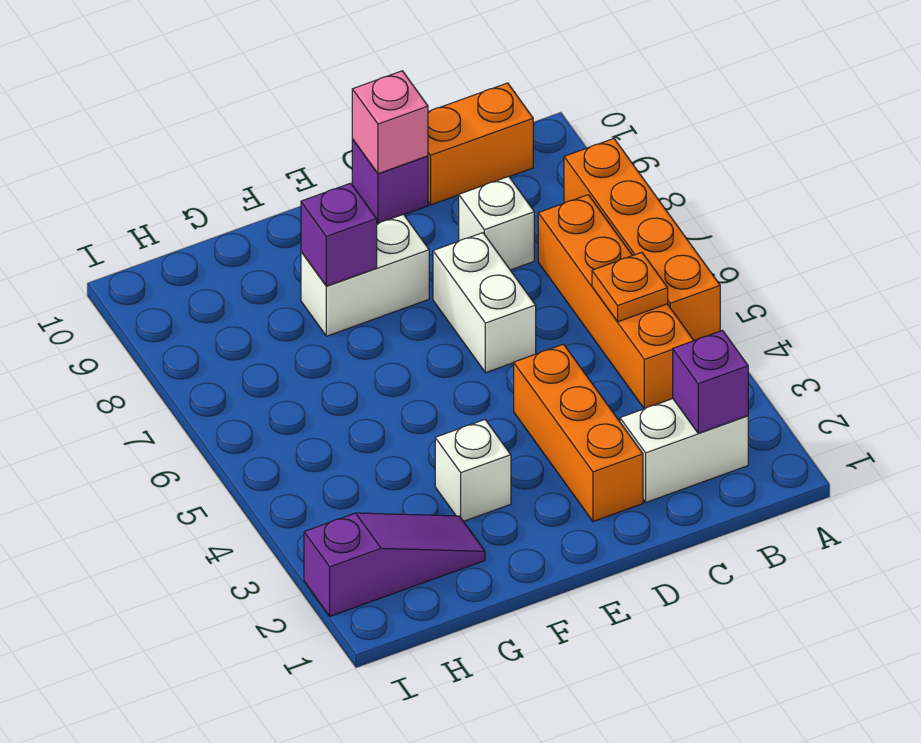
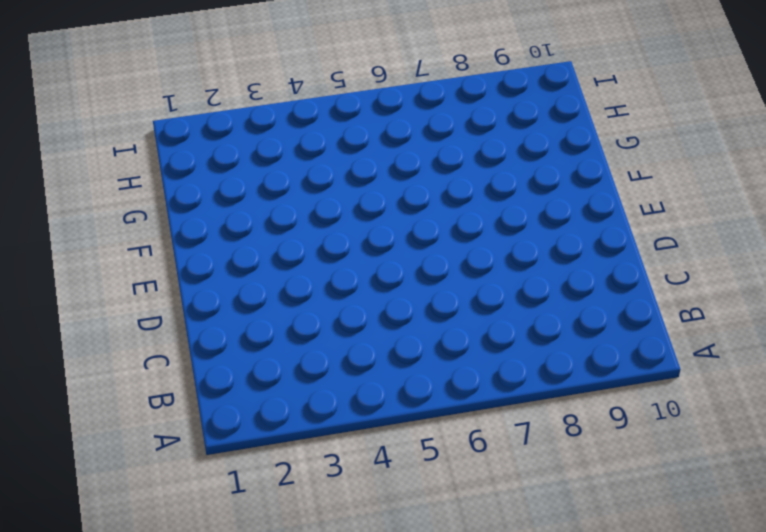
none -> orange 1x4 brick [564,139,720,341]
none -> white 1x2 brick [620,399,748,502]
none -> orange 1x4 brick [538,195,694,409]

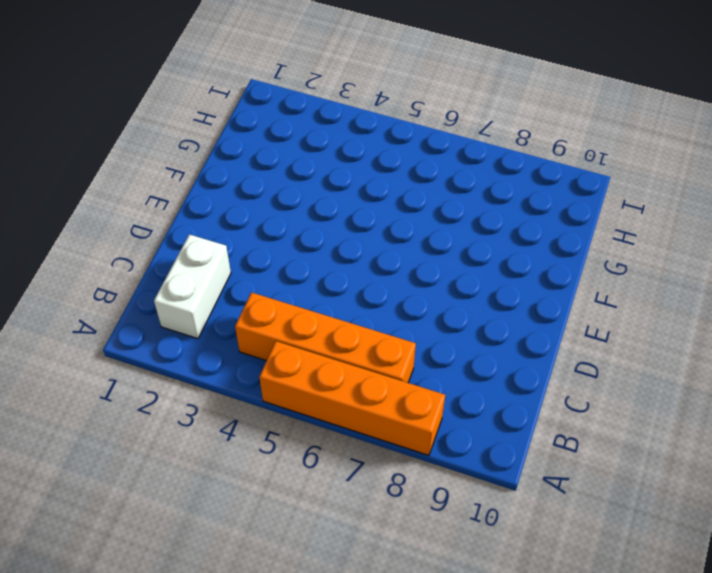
none -> orange 1x2 brick [428,83,533,205]
none -> white 1x1 brick [459,176,534,270]
none -> orange 1x3 brick [514,344,643,521]

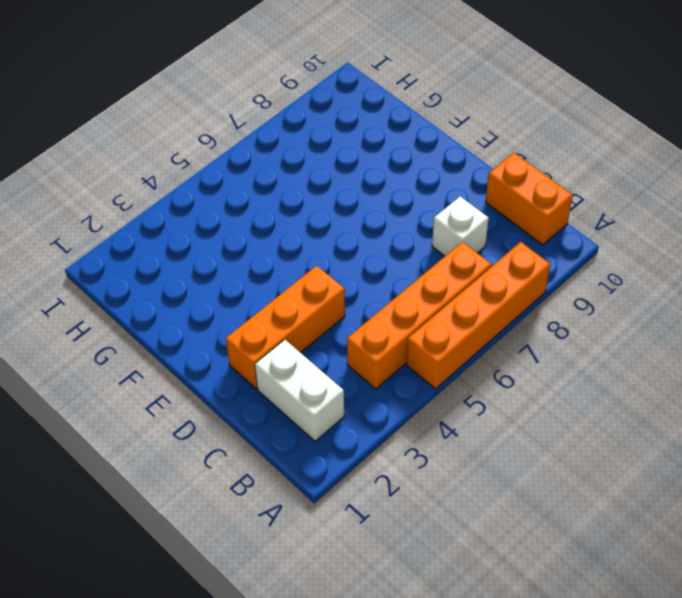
none -> white 1x2 brick [433,233,536,373]
none -> purple 1x1 brick [352,139,428,223]
none -> white 1x2 brick [301,214,429,336]

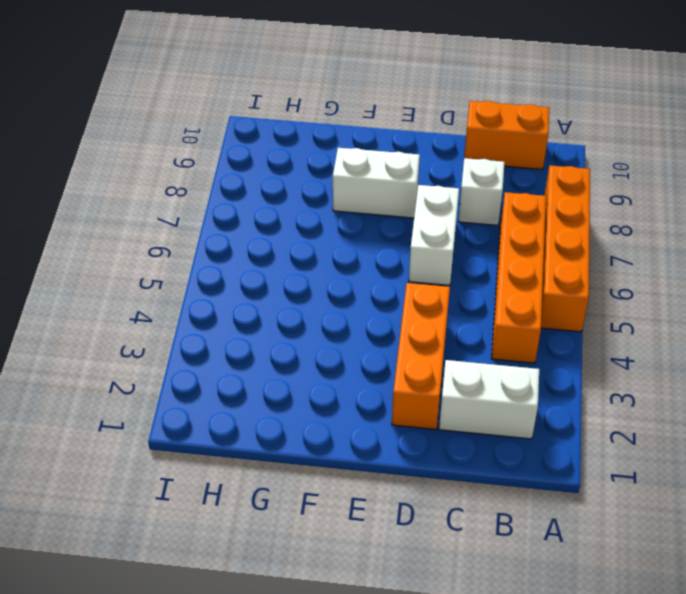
none -> purple 1x1 brick [352,139,428,223]
none -> white 1x1 brick [435,420,511,521]
none -> purple 1x3 slope [304,513,485,616]

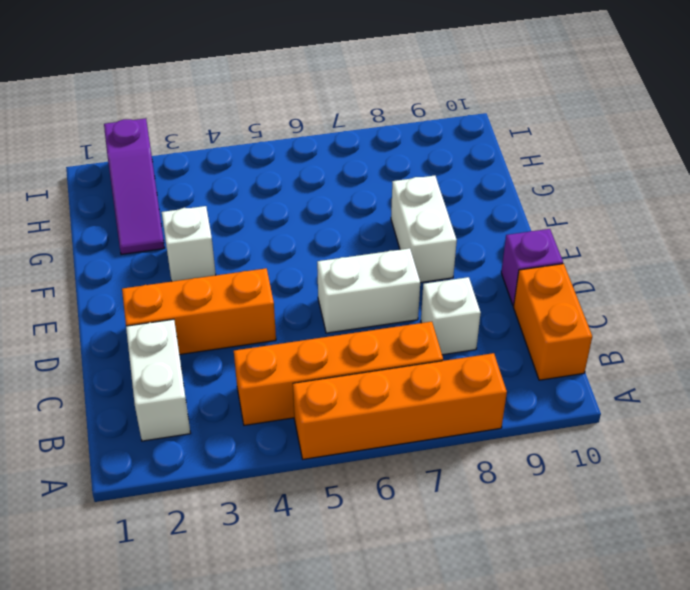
none -> purple 1x1 brick [673,331,748,433]
none -> orange 1x1 plate [592,252,668,322]
none -> pink 1x1 brick [352,71,428,174]

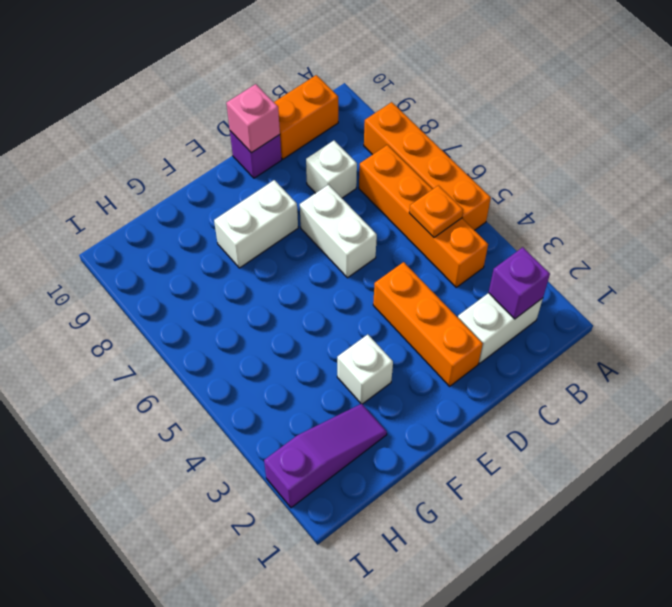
none -> purple 1x1 brick [301,183,377,286]

